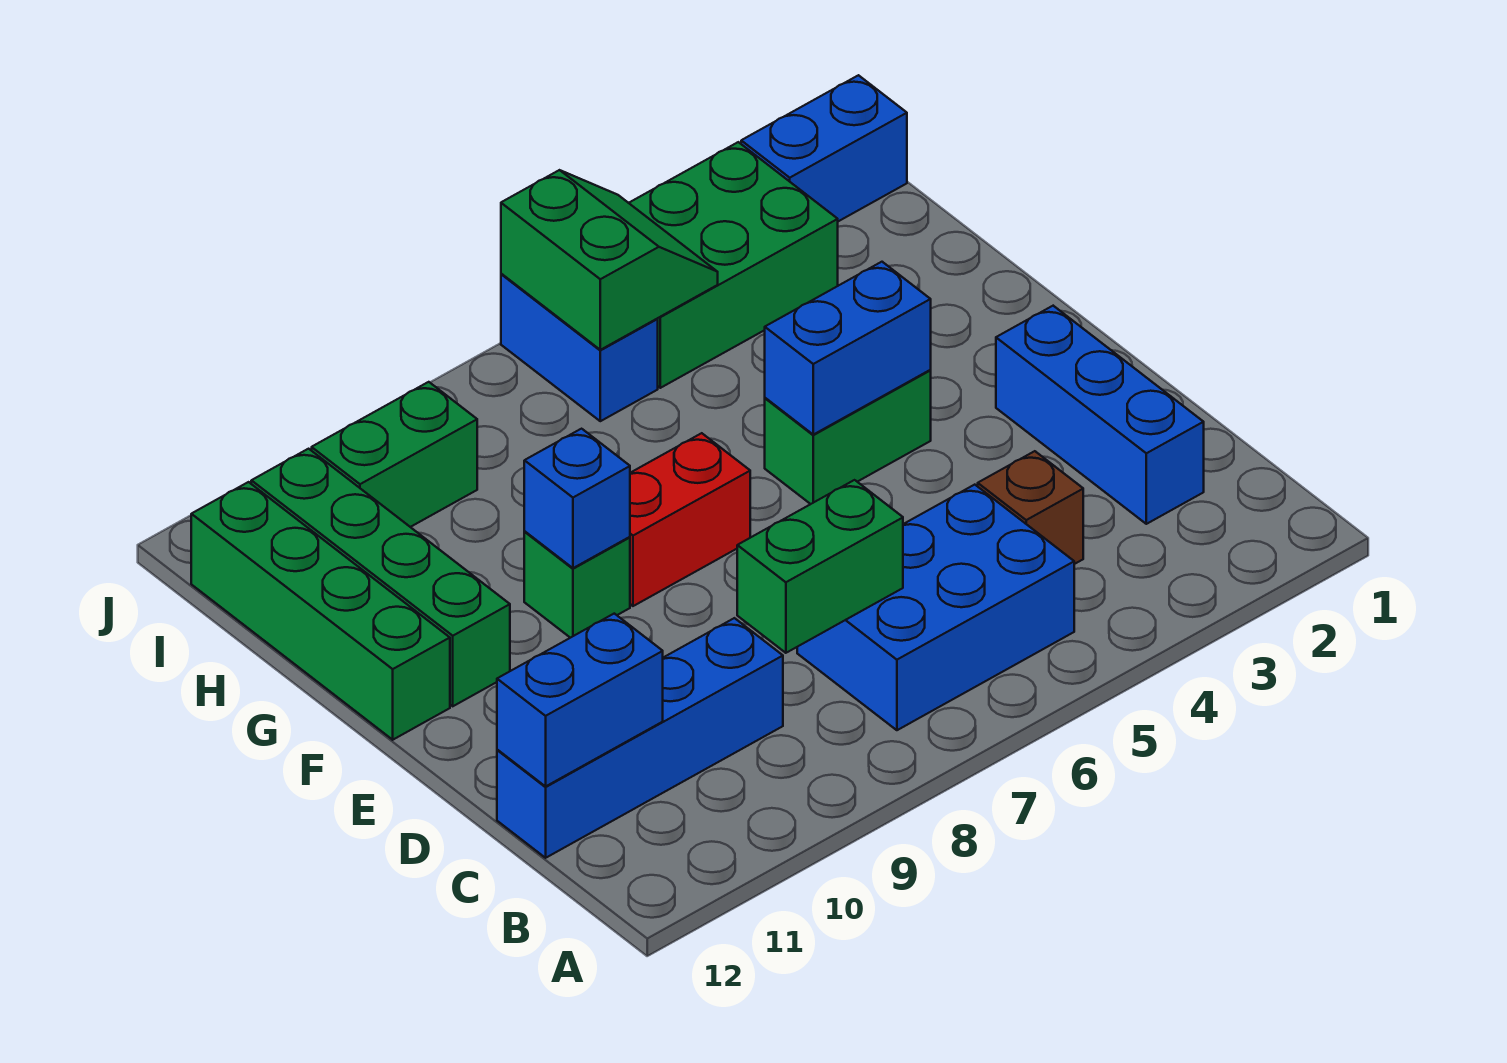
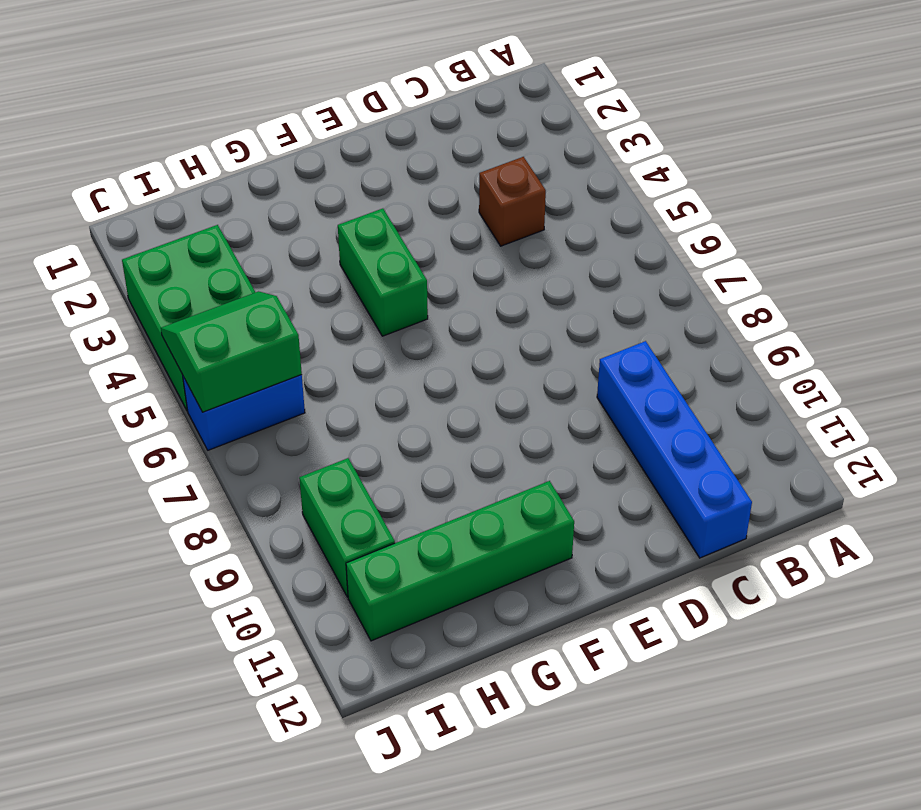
none -> blue 2x3 brick [797,485,1074,730]
none -> blue 1x3 brick [996,306,1204,524]
none -> red 1x2 brick [630,433,750,606]

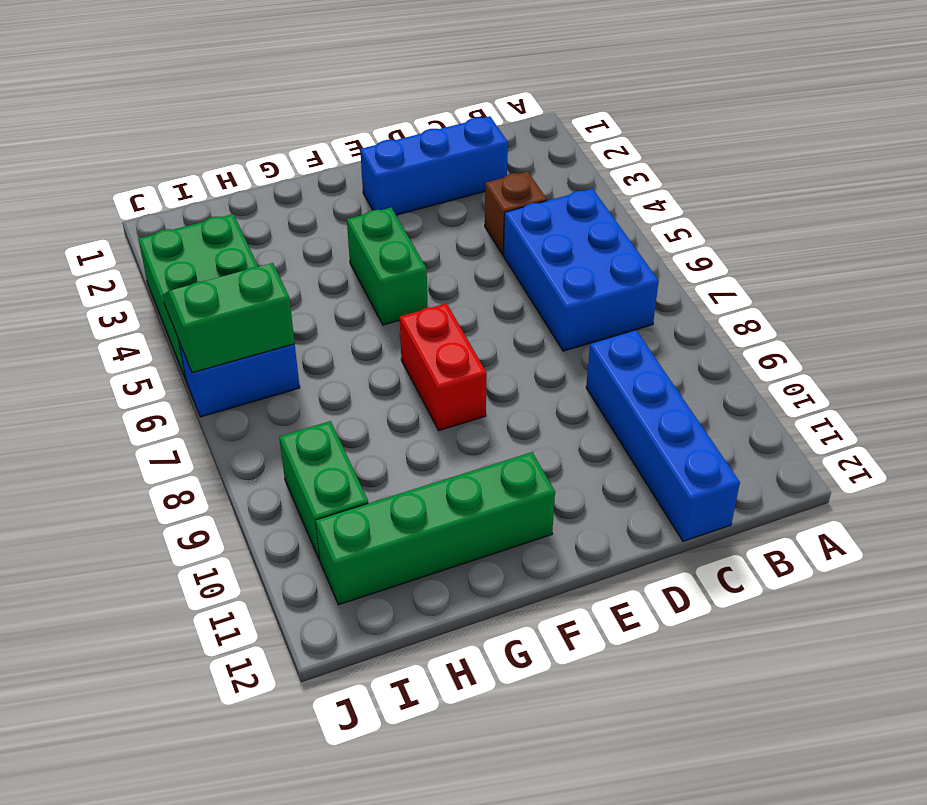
none -> green 1x1 brick [524,532,630,638]
none -> green 1x4 brick [191,482,450,740]
none -> blue 1x2 brick [741,75,907,221]

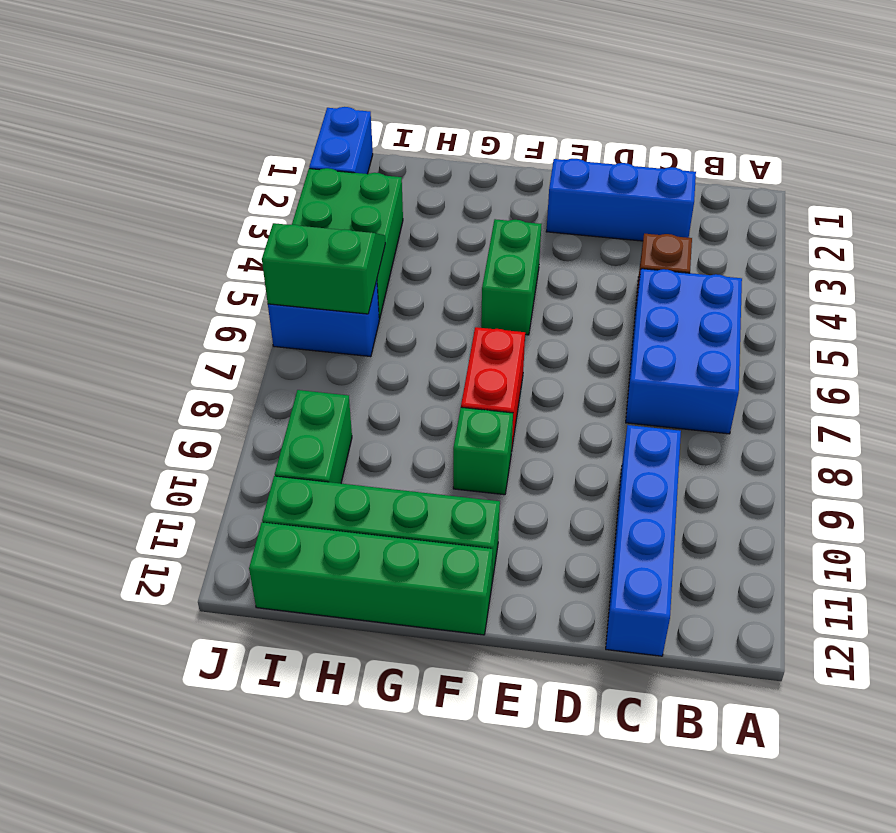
none -> green 1x2 brick [737,480,903,653]
none -> blue 1x2 brick [497,614,663,786]
none -> blue 1x2 brick [765,262,931,435]

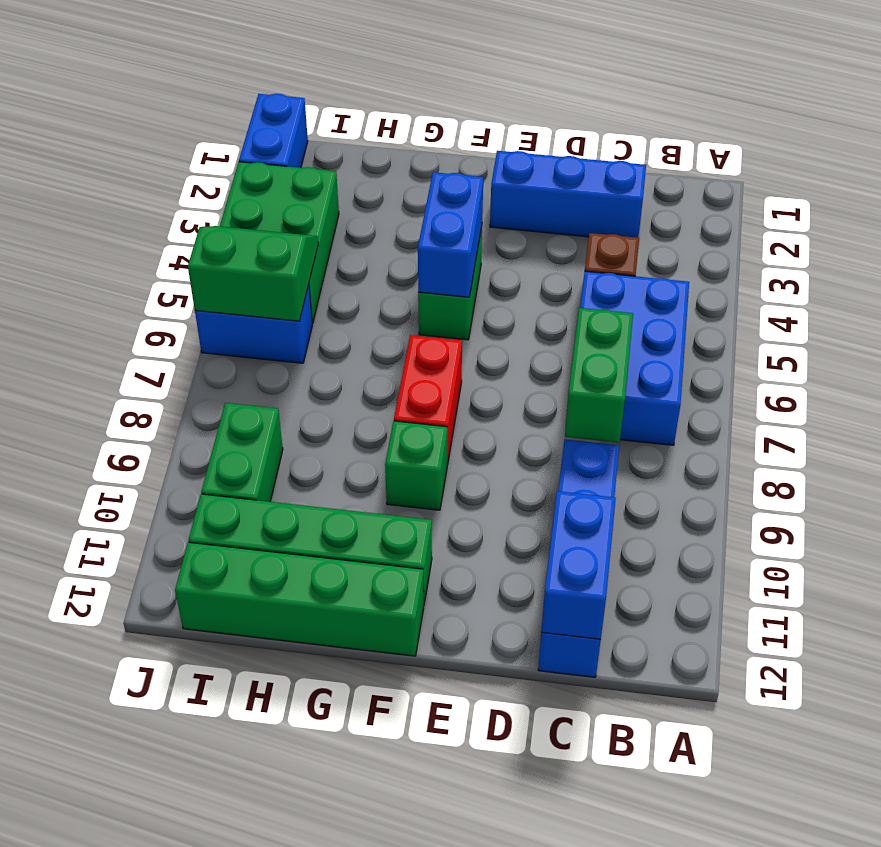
none -> blue 1x1 brick [524,429,630,568]

